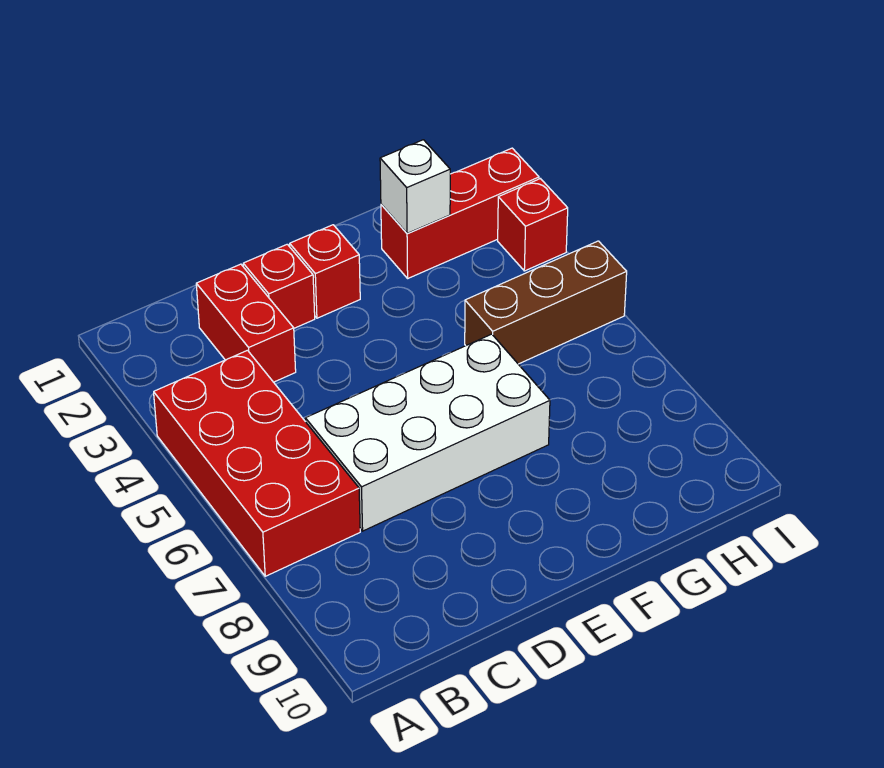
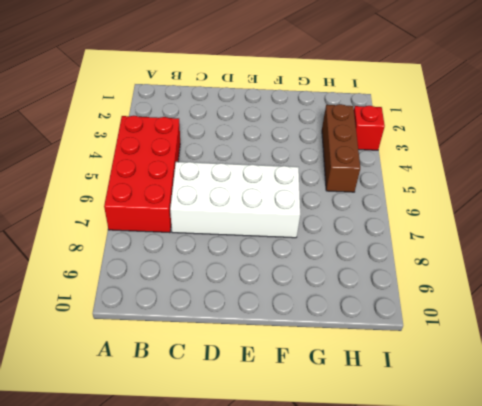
brown 1x3 brick [322,104,360,192] -> brown 1x3 brick turned to [465,241,627,364]
none -> red 1x2 brick [196,264,296,382]
none -> red 1x1 brick [243,244,315,328]

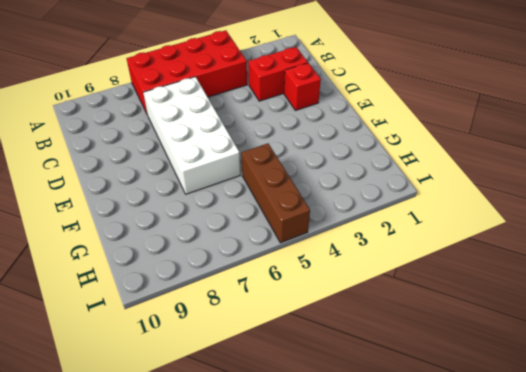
none -> red 1x1 brick [289,225,360,318]
none -> red 1x3 brick [381,148,539,278]

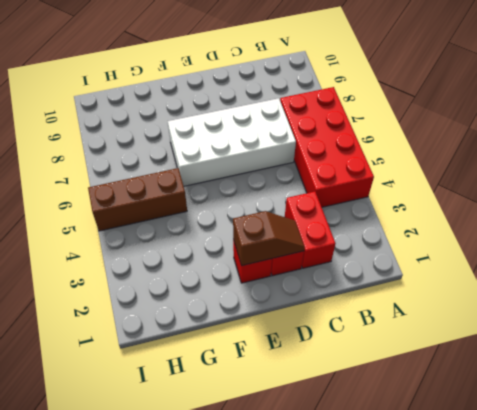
brown 1x2 slope [233,211,305,266] -> none
none -> red 1x3 brick [381,148,539,278]
none -> red 1x1 brick [498,179,568,271]

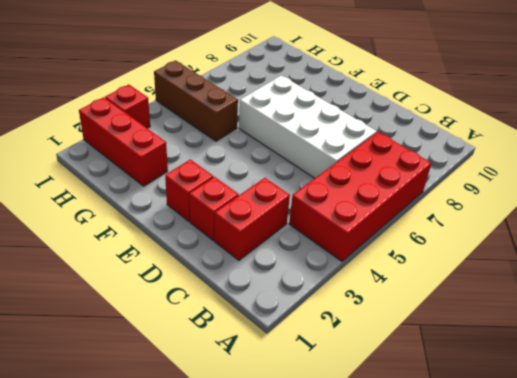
none -> white 1x1 brick [380,140,450,233]

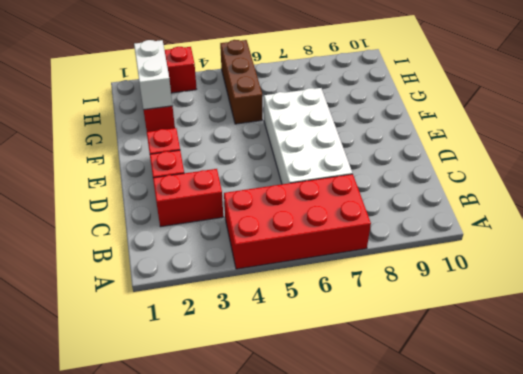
white 1x2 brick [134,40,172,110] -> white 1x1 brick [380,140,450,233]

